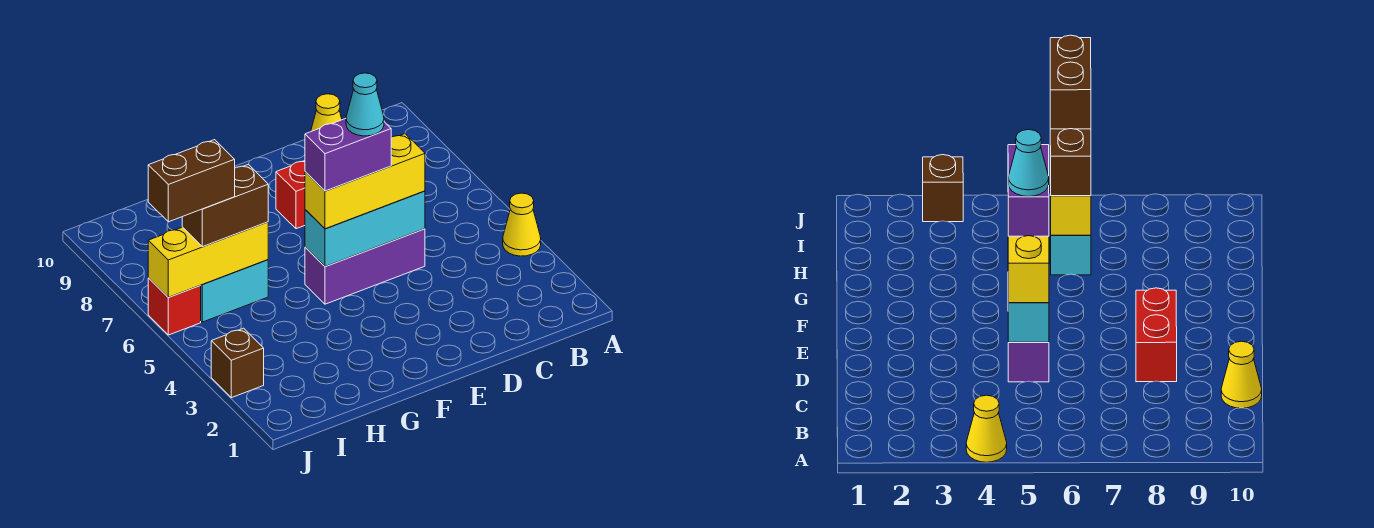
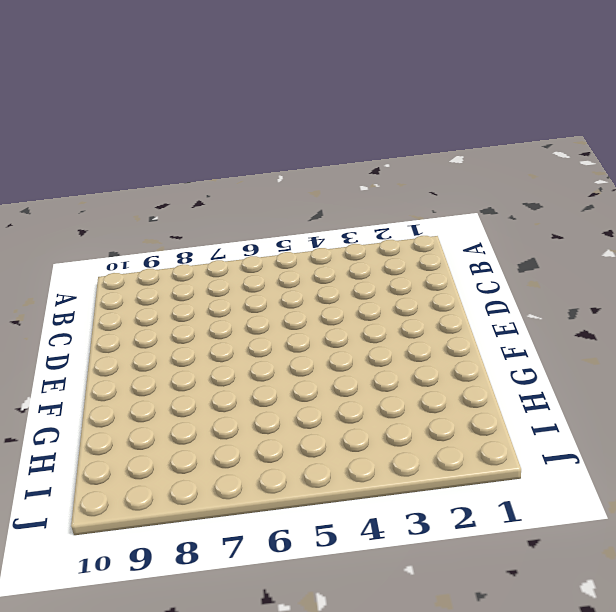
none -> yellow 1x1 cone [503,193,541,256]
none -> yellow 1x1 cone [311,94,342,131]
none -> purple 1x3 brick [305,229,425,304]

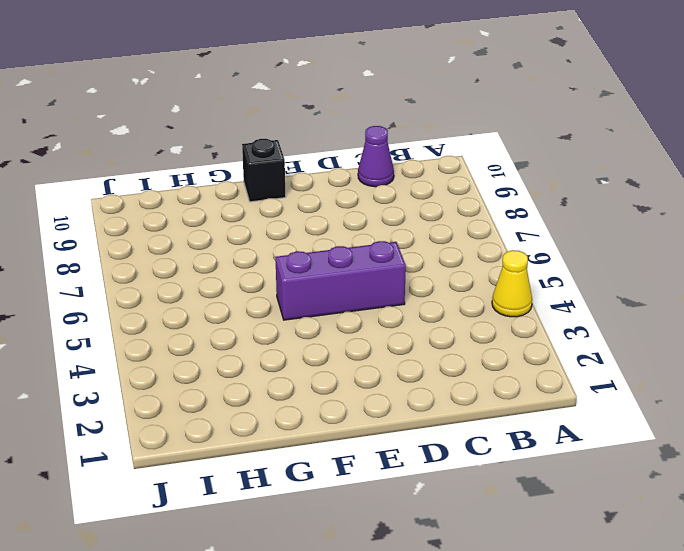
purple 1x1 cone [358,126,394,187] -> yellow 1x1 cone [311,94,342,131]
black 1x1 brick [242,139,286,202] -> none
none -> red 1x2 brick [276,161,305,229]
none -> cyan 1x2 brick [200,260,268,322]
none -> brown 1x1 brick [211,328,264,398]

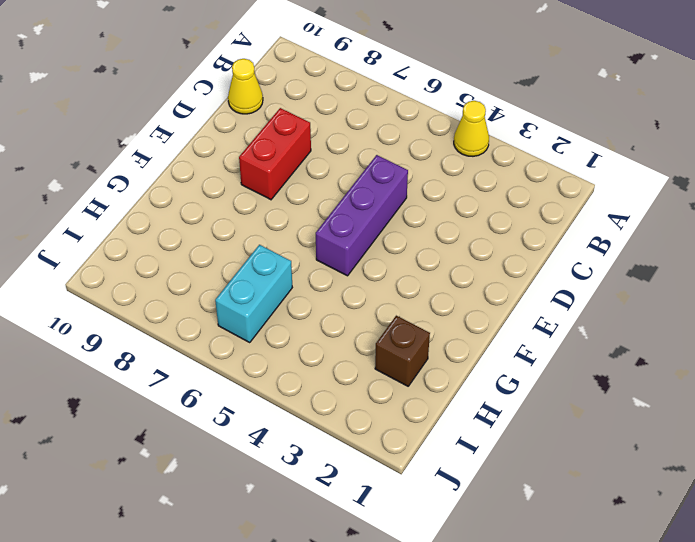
brown 1x1 brick [375,316,430,386] -> brown 1x1 brick moved to [211,328,264,398]
none -> red 1x1 brick [148,278,201,335]
none -> cyan 1x3 brick [305,191,425,266]
none -> yellow 1x3 brick [148,222,268,297]

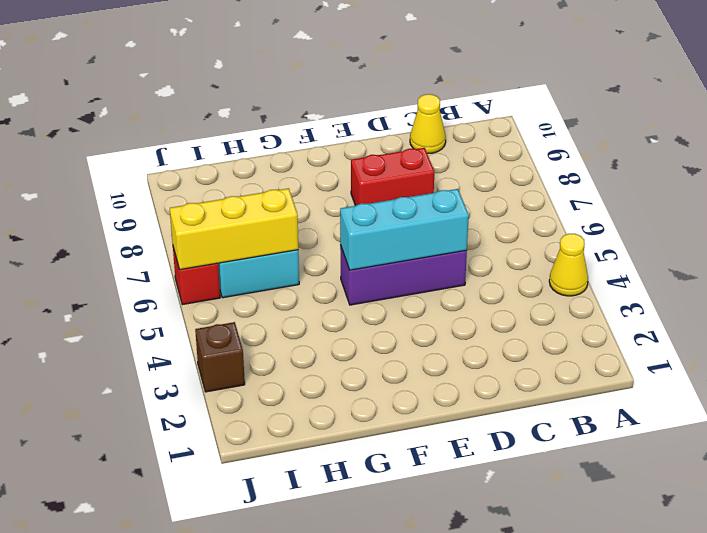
none -> yellow 1x3 brick [305,134,425,229]
none -> brown 1x2 brick [182,164,268,247]
none -> purple 1x2 brick [305,119,391,191]

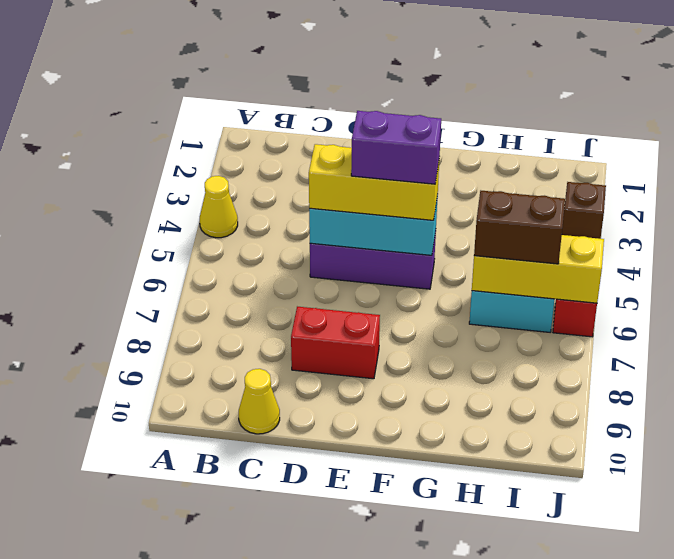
none -> brown 1x2 brick [148,140,235,222]
none -> cyan 1x1 cone [346,73,384,136]

